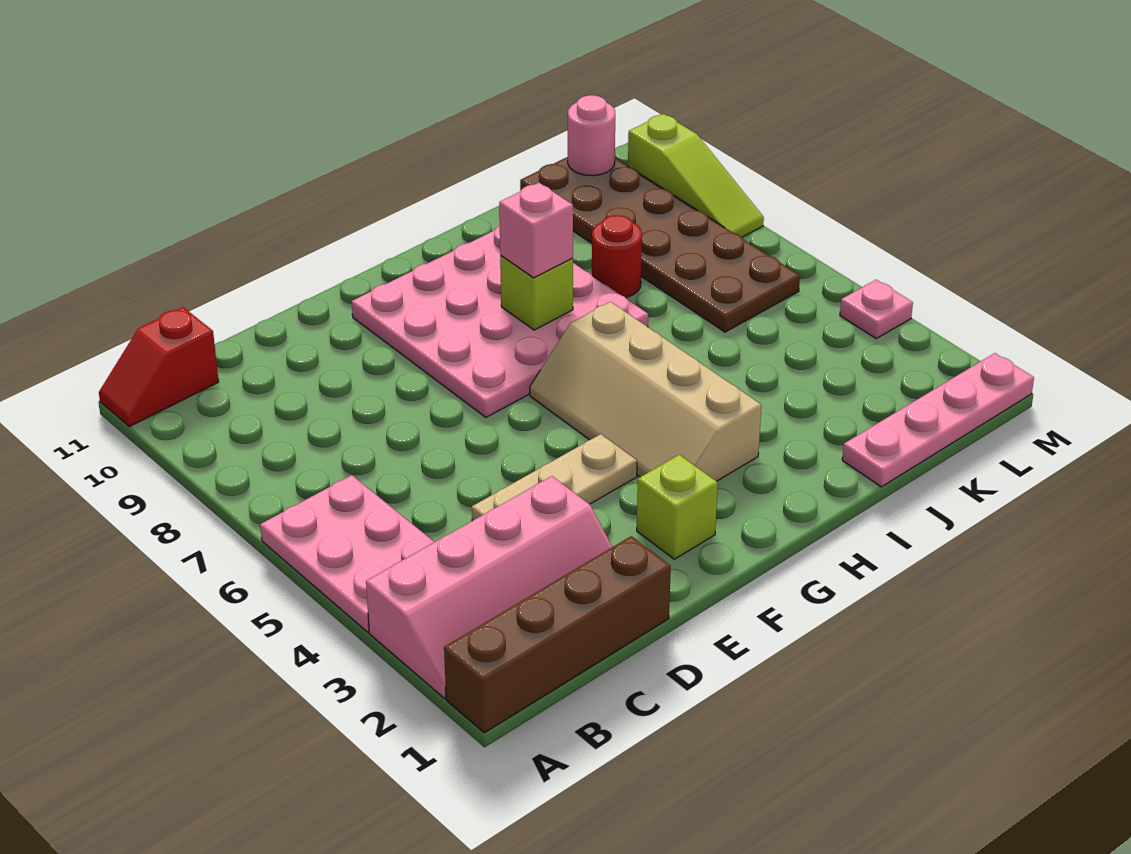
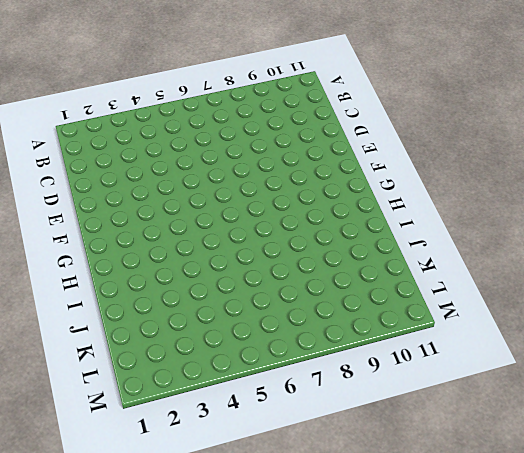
none -> brown 1x4 brick [444,536,671,733]
none -> pink 2x4 slope [366,476,612,698]
none -> pink 2x3 plate [260,475,434,632]

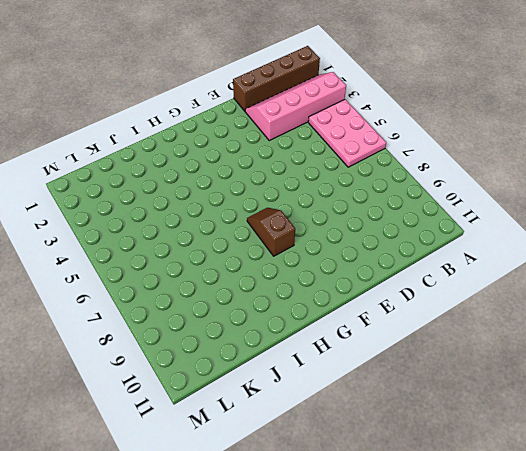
brown 1x2 slope [247,208,295,256] -> pink 4x4 plate [352,226,648,417]
none -> red 1x2 slope [99,307,219,427]
none -> tan 1x3 plate [472,434,637,521]
none -> lime 1x1 brick [637,455,718,559]

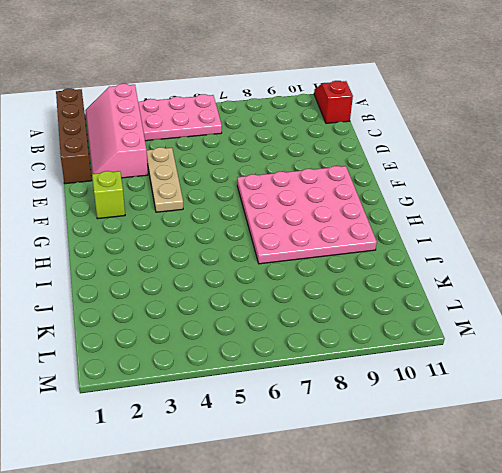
none -> tan 2x4 slope [530,302,761,481]
none -> pink 1x4 plate [842,353,1034,487]
none -> red 1x1 round brick [592,215,642,298]

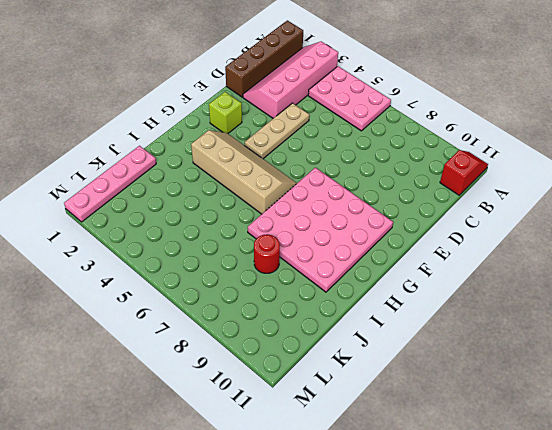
none -> brown 2x6 plate [520,157,800,332]
none -> pink 1x1 plate [840,280,913,338]
none -> lime 1x3 slope [628,114,764,237]

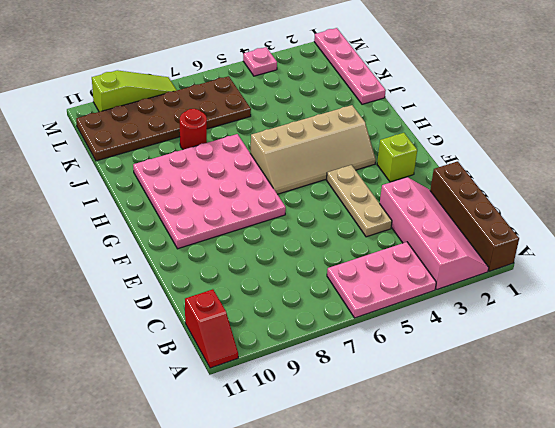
none -> lime 1x1 brick [500,256,573,330]
none -> pink 1x1 round brick [568,95,615,176]
none -> pink 1x1 brick [499,183,573,278]

